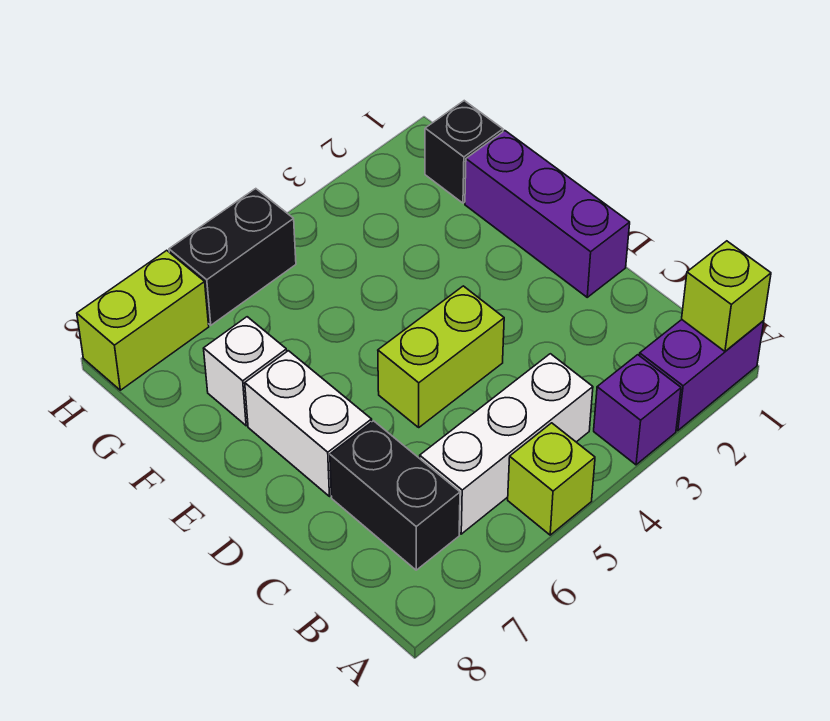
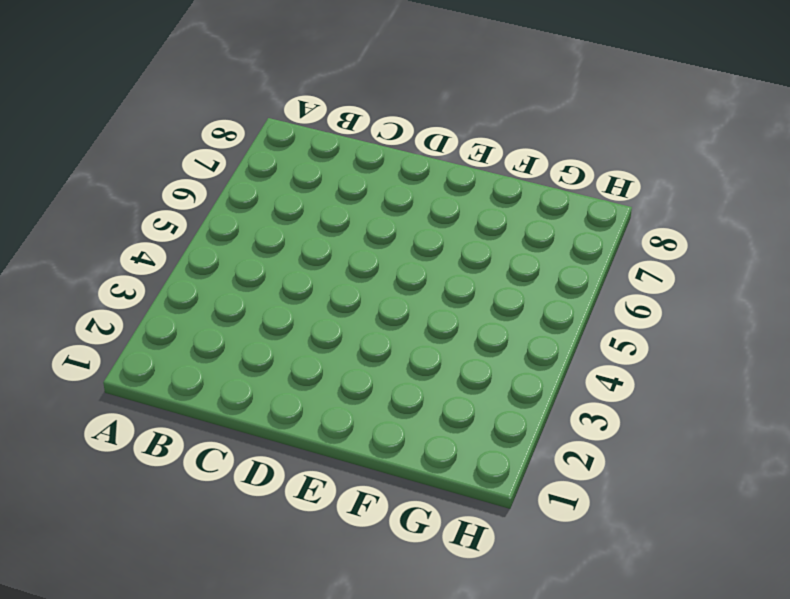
none -> purple 1x2 brick [639,320,764,431]
none -> purple 1x1 brick [594,355,681,465]
none -> lime 1x1 brick [508,423,595,535]

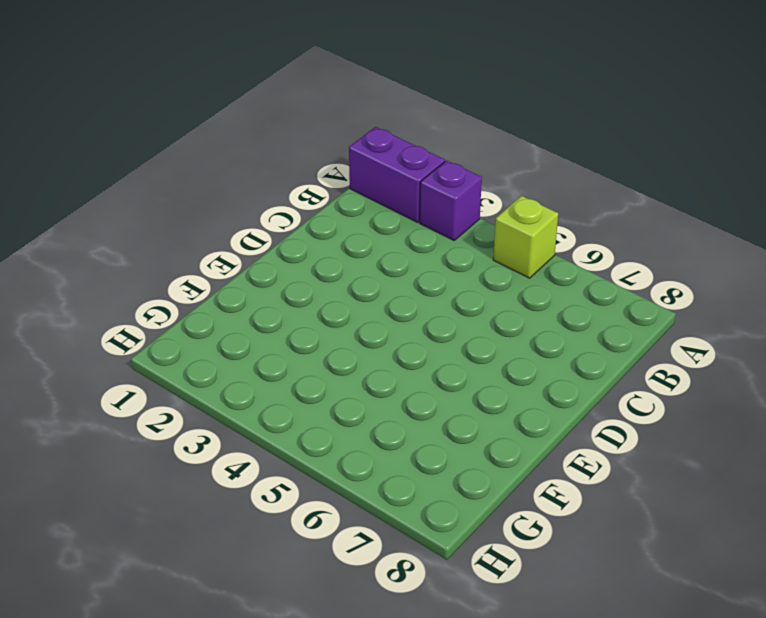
none -> white 1x3 brick [420,354,593,534]
none -> black 1x2 brick [330,421,460,570]
none -> purple 1x3 brick [465,131,630,297]

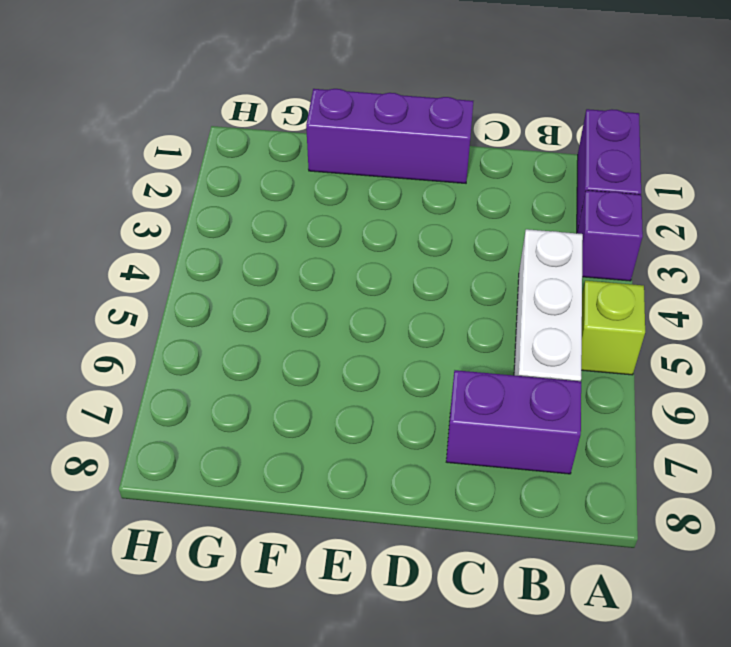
purple 1x2 brick [446,370,581,474] -> black 1x2 brick [330,421,460,570]
none -> lime 1x2 brick [378,286,504,427]
none -> white 1x2 brick [245,351,372,496]
none -> white 1x1 brick [204,317,287,426]

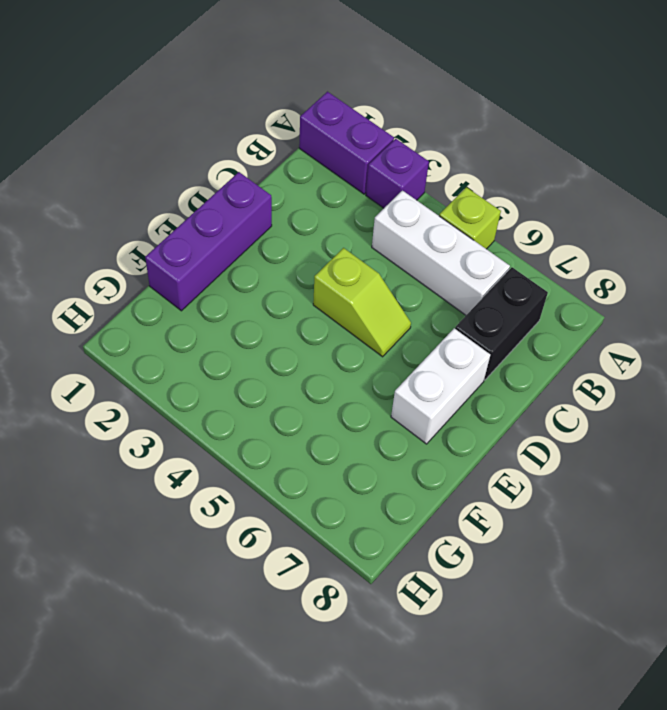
lime 1x2 slope [313,248,411,357] -> lime 1x2 brick [378,286,504,427]
none -> white 1x1 brick [204,317,287,426]
none -> black 1x1 brick [425,101,503,203]
none -> black 1x2 brick [169,189,296,325]

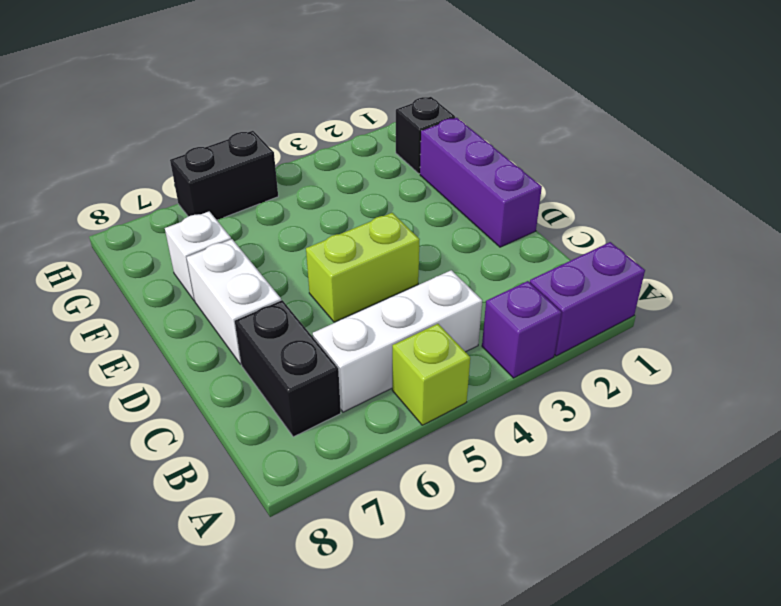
none -> lime 1x2 brick [77,250,209,390]
none -> lime 1x1 brick [682,241,771,351]

